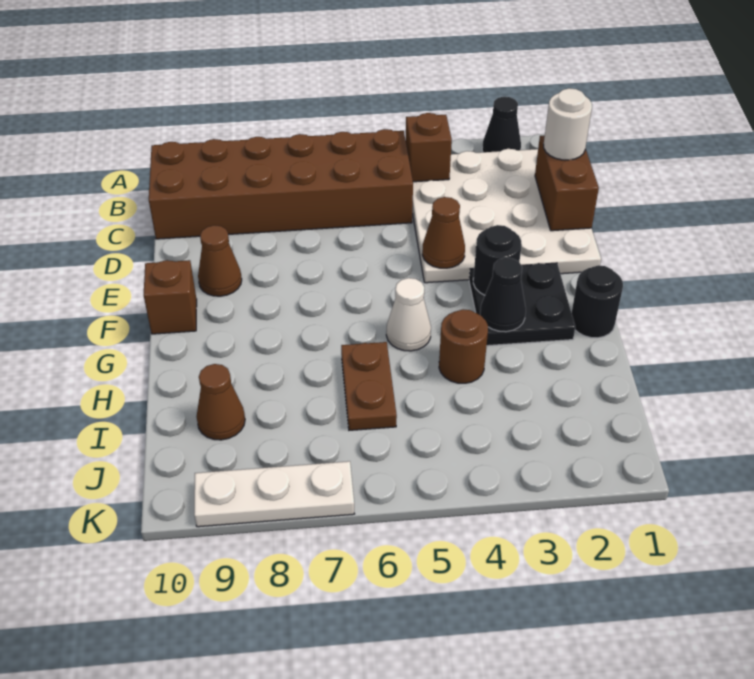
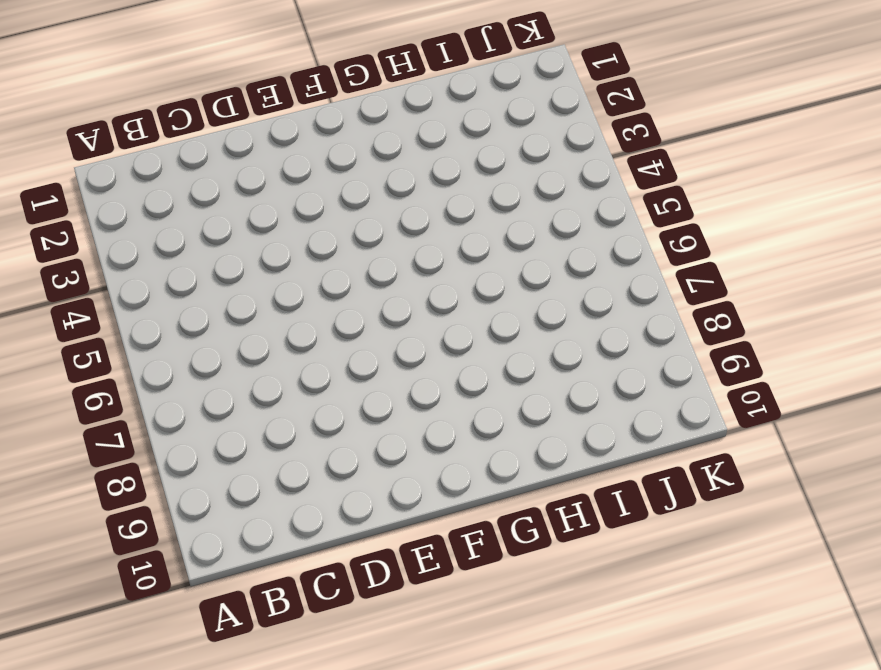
none -> black 1x1 cone [482,97,521,152]
none -> white 4x4 plate [412,149,601,283]
none -> brown 2x6 brick [149,129,413,239]

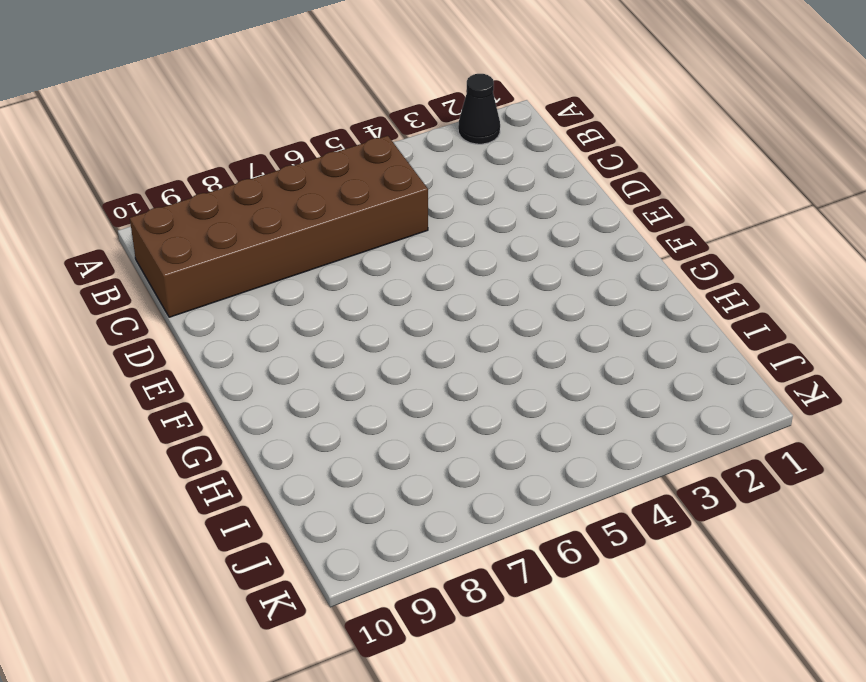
none -> white 4x4 plate [412,149,601,283]
none -> brown 1x1 cone [198,225,242,296]
none -> black 2x2 plate [469,263,575,346]

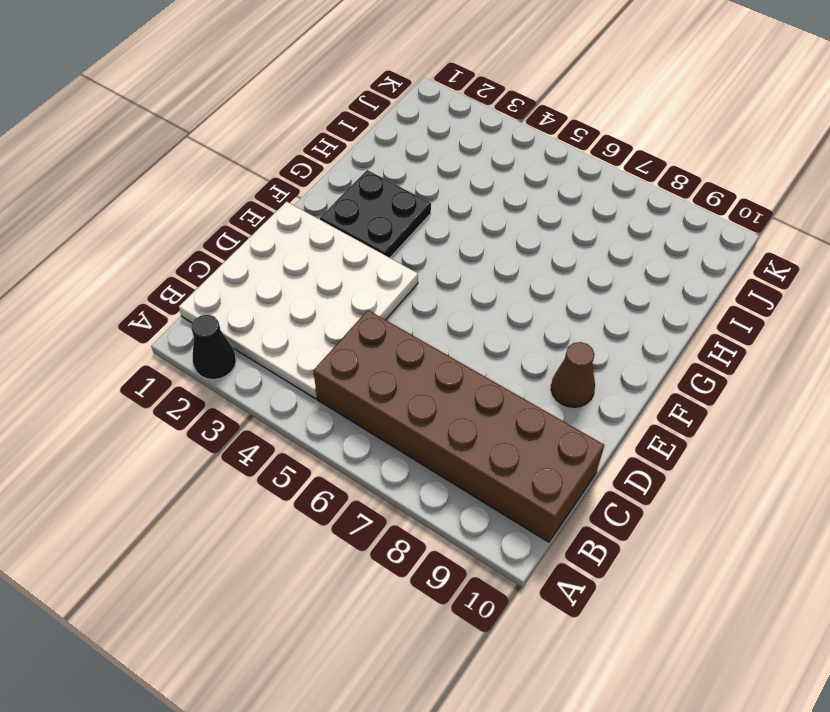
none -> brown 1x1 brick [144,260,197,334]
none -> black 1x1 round brick [572,265,623,338]
none -> white 1x1 cone [386,278,431,351]

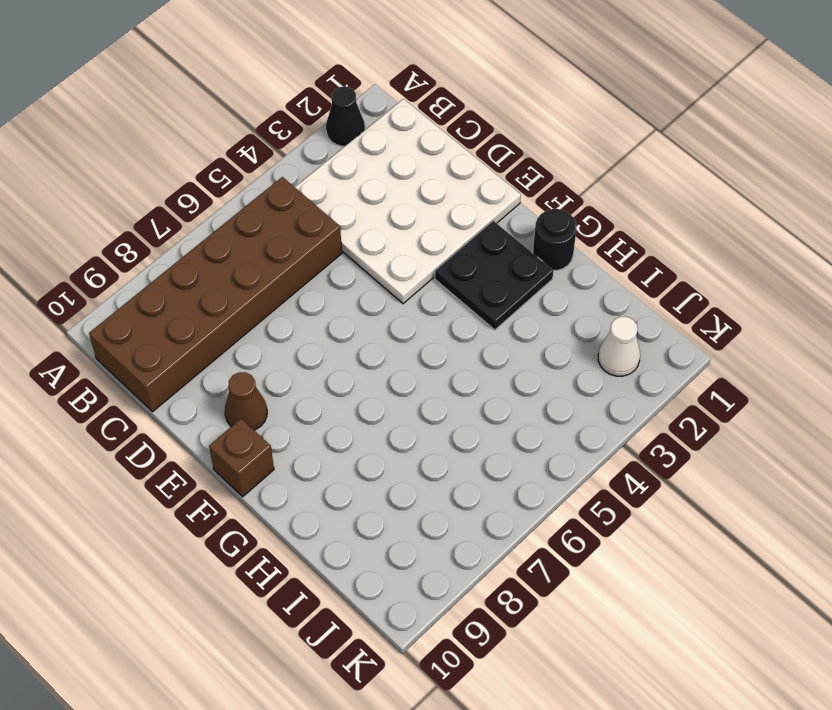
white 1x1 cone [598,317,640,376] -> white 1x1 cone moved to [386,278,431,351]
none -> brown 1x1 round brick [439,309,488,383]
none -> brown 1x2 plate [341,342,397,430]
none -> brown 1x1 cone [196,364,245,440]

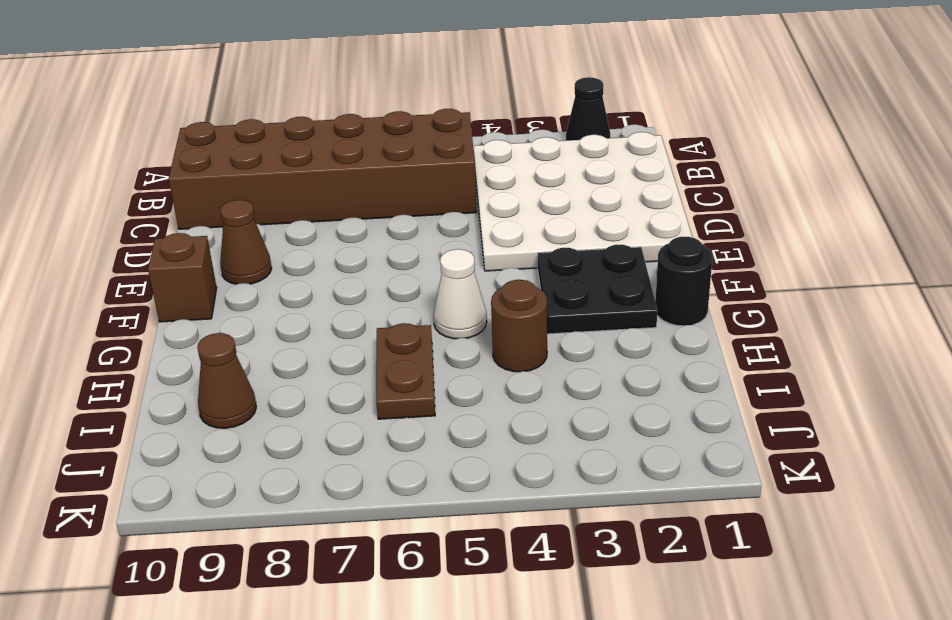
none -> white 1x3 plate [194,461,354,527]
none -> brown 1x1 brick [406,113,452,182]
none -> brown 1x2 brick [535,135,599,231]

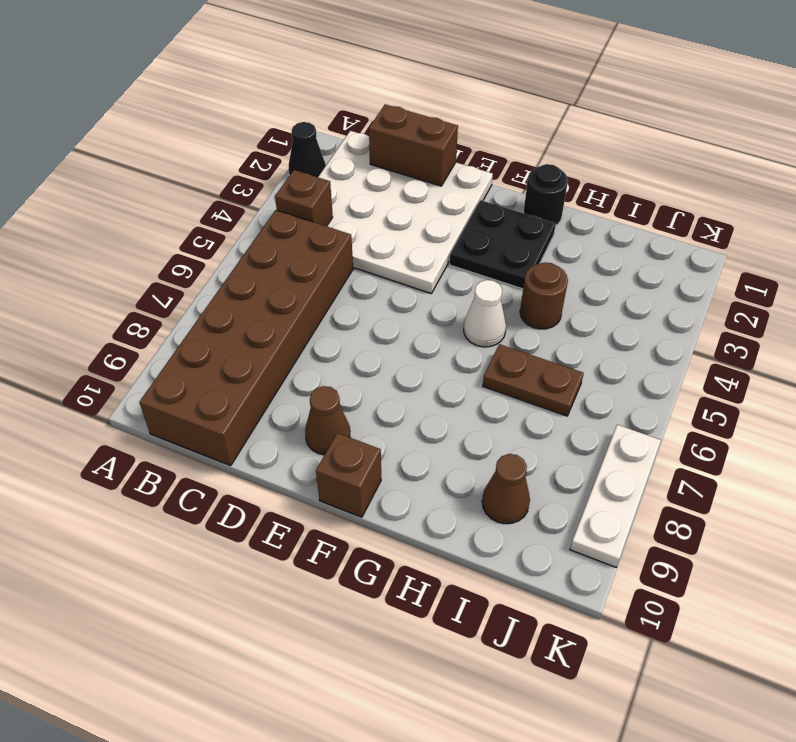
none -> brown 1x1 cone [422,197,465,268]
none -> black 1x1 round brick [473,225,522,295]
none -> black 1x1 cone [480,258,526,332]

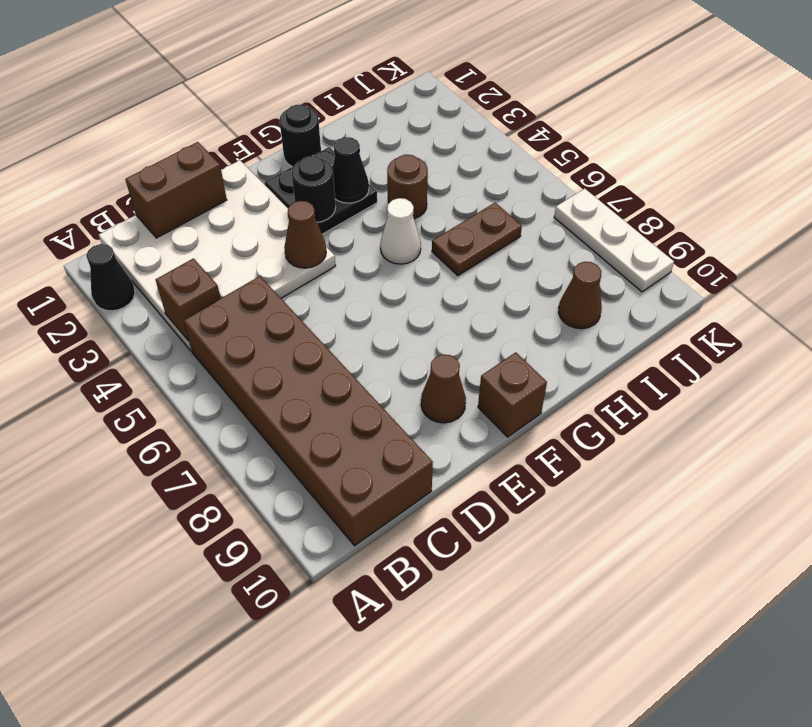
none -> white 1x1 round brick [544,88,592,160]

